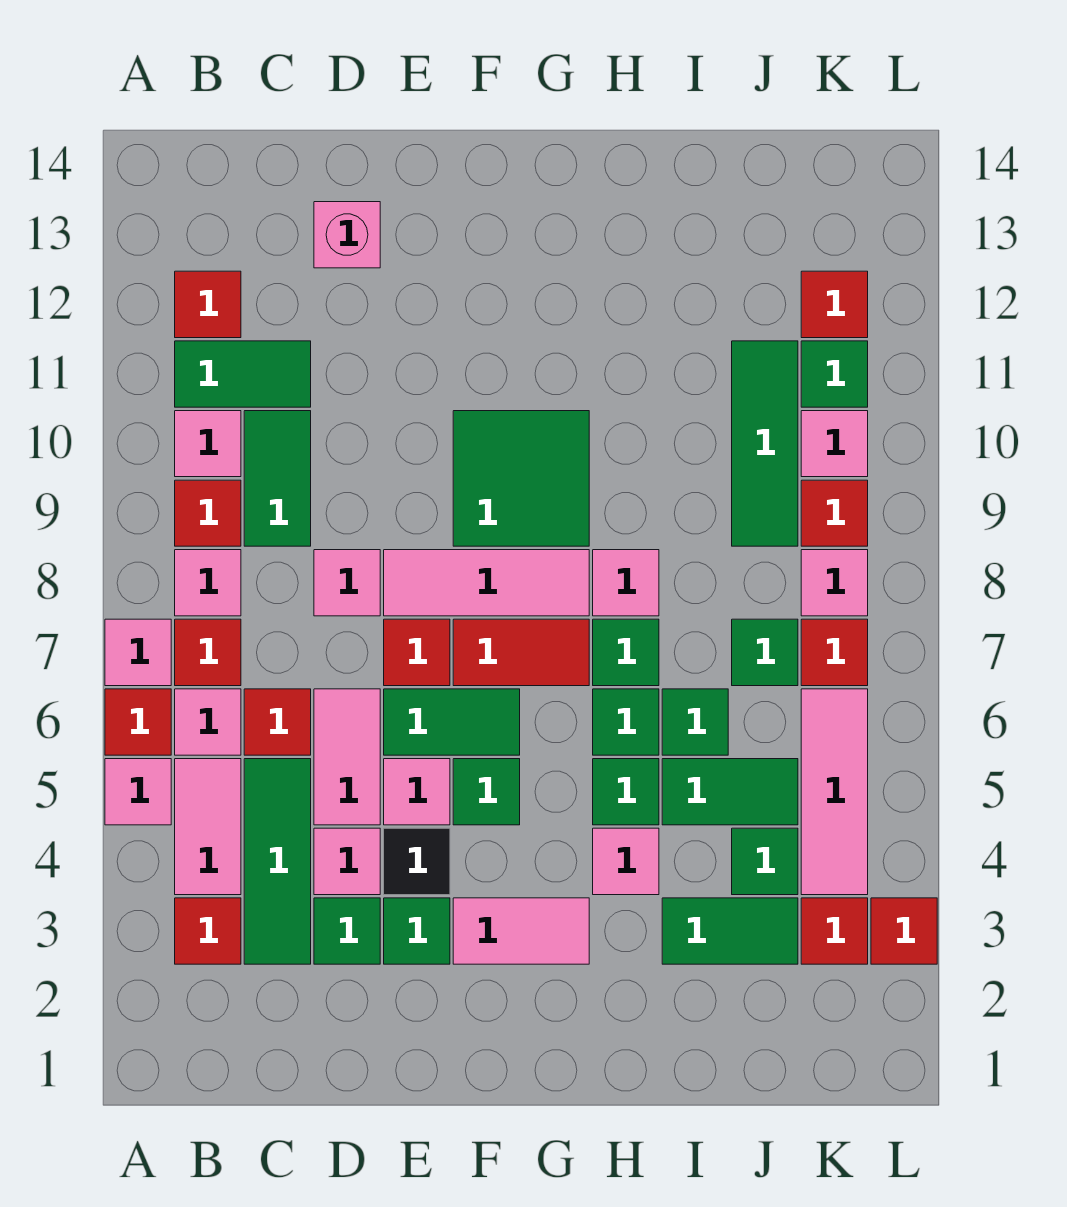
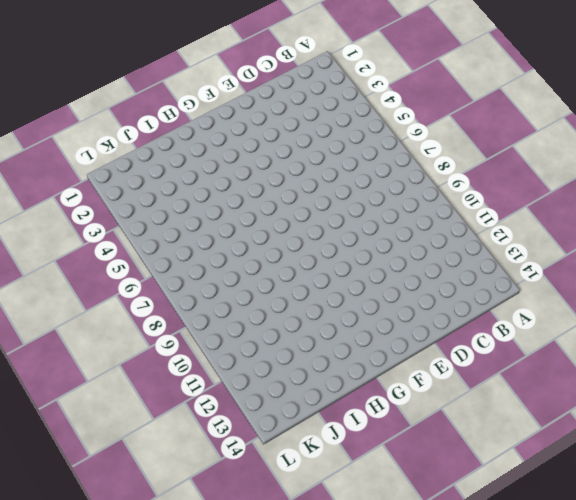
none -> pink 1x1 tile [105,759,171,825]
none -> red 1x1 tile [105,689,171,755]
none -> pink 1x1 tile [105,619,171,686]
none -> red 1x1 tile [175,898,241,964]

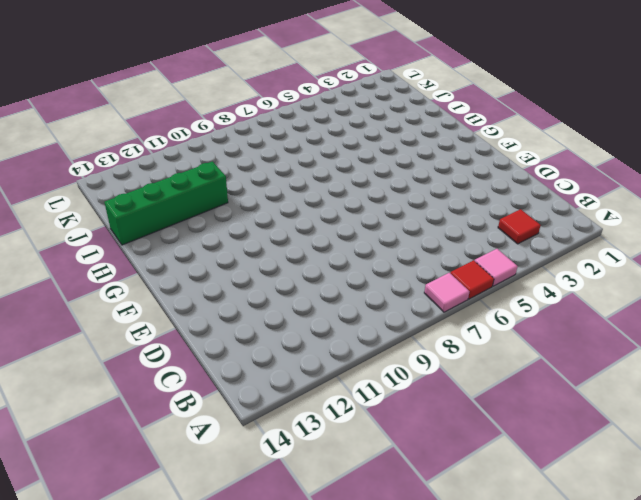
green 1x4 brick [104,161,228,245] -> none
none -> pink 1x2 tile [175,759,241,895]
none -> pink 1x1 tile [175,689,241,755]
none -> red 1x1 tile [175,619,241,686]
none -> pink 1x1 tile [175,550,241,616]

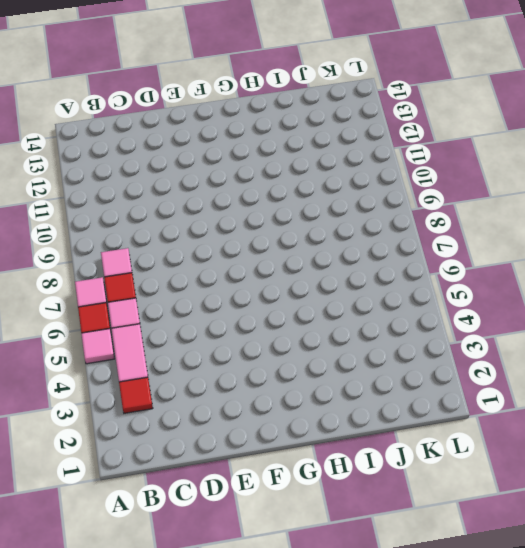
none -> red 1x1 tile [175,480,241,546]
none -> pink 1x1 tile [175,411,241,477]
none -> green 1x2 tile [175,341,311,407]
none -> red 1x1 tile [175,271,241,338]

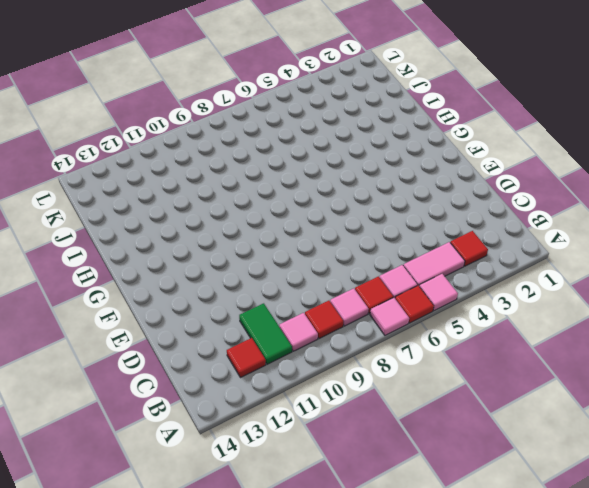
none -> green 1x3 tile [244,759,311,964]
none -> red 1x1 tile [244,689,311,755]
none -> green 1x2 tile [244,411,311,546]
none -> green 1x1 tile [314,898,380,964]

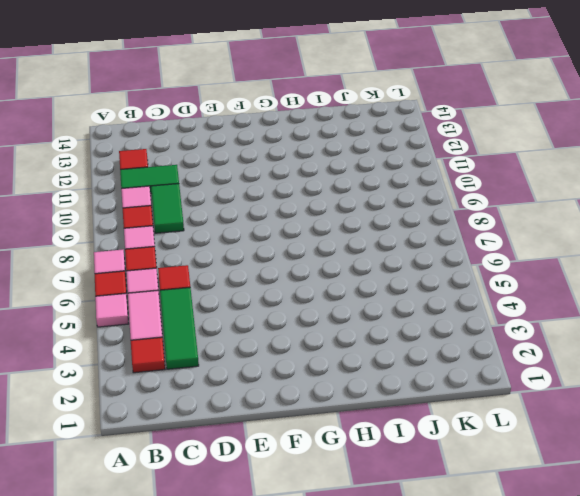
none -> green 1x1 tile [314,898,380,964]
none -> pink 1x1 tile [314,828,380,895]
none -> pink 1x2 tile [314,689,380,825]
none -> pink 1x1 tile [314,550,380,616]

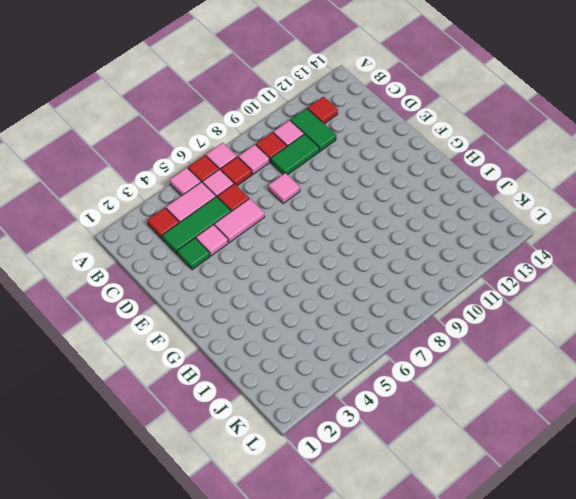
none -> pink 1x1 brick [314,202,380,268]
none -> green 1x1 tile [384,898,450,964]
none -> black 1x1 tile [384,828,450,895]
none -> pink 1x1 tile [384,759,450,825]

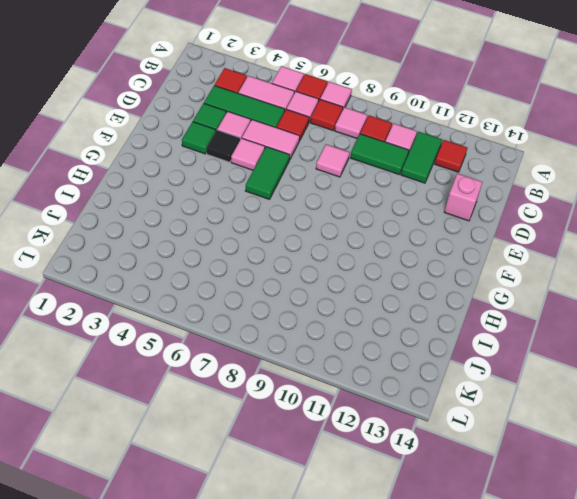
none -> red 1x1 tile [384,619,450,686]
none -> pink 1x3 tile [384,550,589,616]
none -> pink 1x2 tile [453,898,589,964]
none -> green 1x1 tile [453,759,520,825]

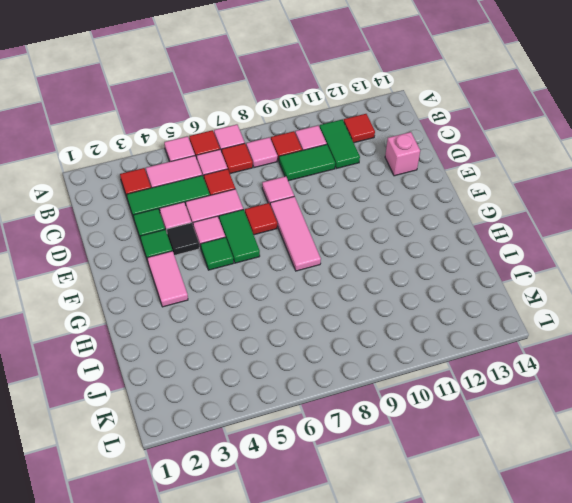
none -> red 1x2 tile [453,619,589,686]
none -> green 2x2 tile [453,411,589,546]
none -> pink 1x1 tile [593,828,659,895]
none -> green 1x1 tile [593,759,659,825]

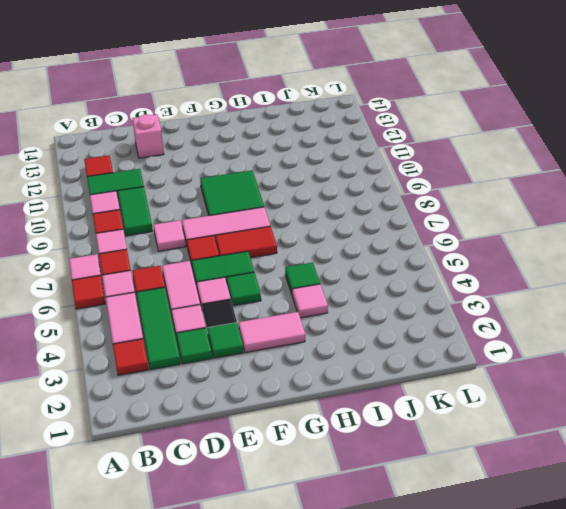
none -> pink 1x1 tile [105,759,171,825]
none -> green 1x1 tile [593,689,659,755]
none -> green 1x1 tile [593,619,659,686]
none -> pink 1x1 tile [593,550,659,616]

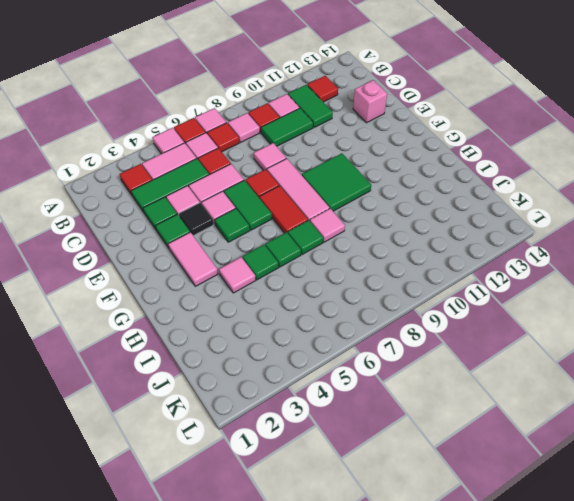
none -> green 1x2 tile [662,898,798,964]
none -> green 1x2 tile [662,759,798,825]
none -> green 1x1 tile [662,689,728,755]
none -> green 1x1 tile [732,828,798,895]

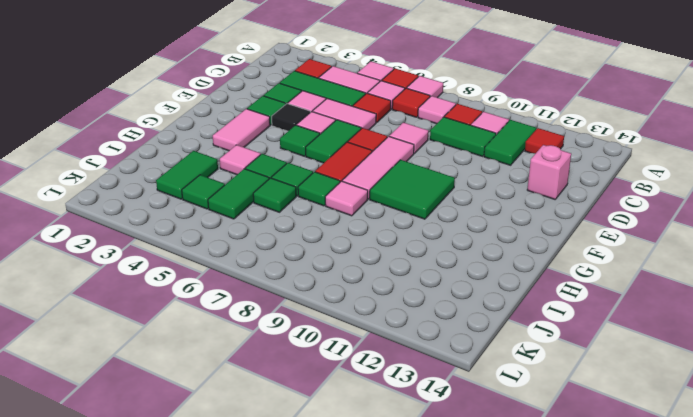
none -> green 1x1 tile [732,619,798,686]
none -> green 1x3 tile [732,341,798,546]
none -> red 1x1 tile [801,898,868,964]
none -> pink 1x3 tile [801,689,868,895]

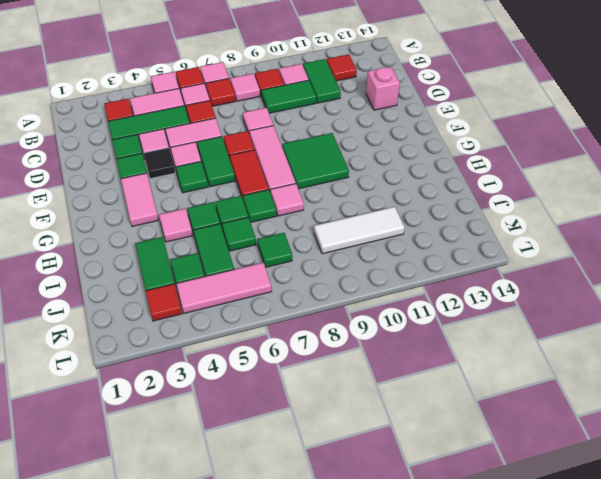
white 1x3 tile [314,207,405,254] -> green 1x3 tile [732,341,798,546]
none -> red 1x1 tile [801,619,868,686]
none -> pink 1x1 tile [801,550,868,616]
none -> red 1x1 tile [801,480,868,546]
none -> pink 1x1 tile [801,411,868,477]

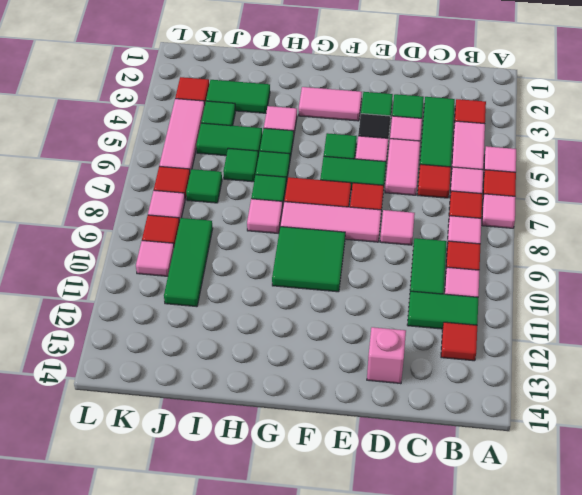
none -> green 1x1 tile [801,341,868,407]
none -> red 1x1 tile [801,271,868,338]
none -> red 1x1 tile [871,898,937,964]

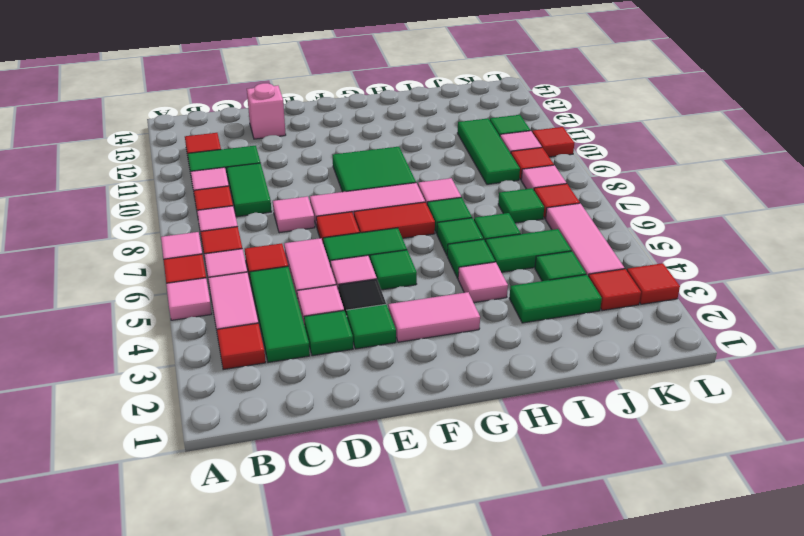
red 1x1 tile [532,127,574,157] -> red 1x1 tile moved to [801,271,868,338]

